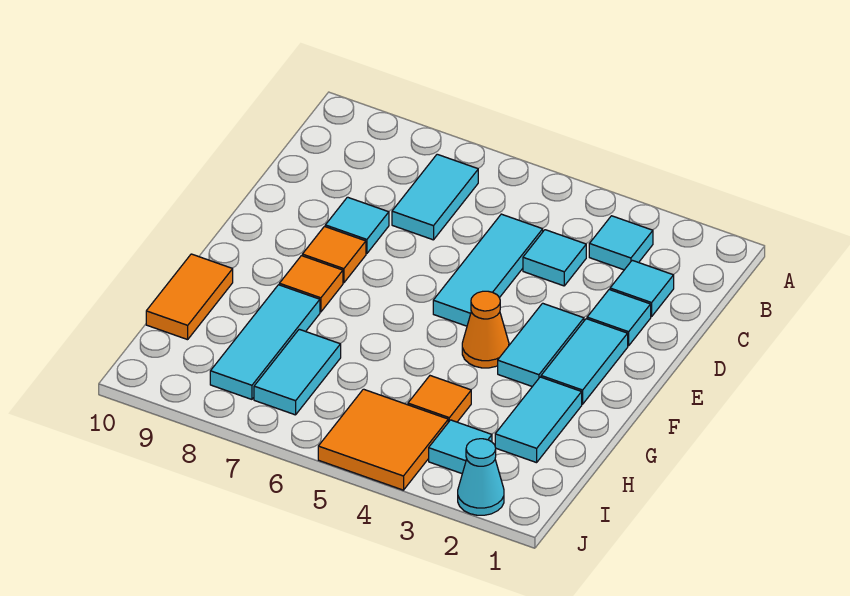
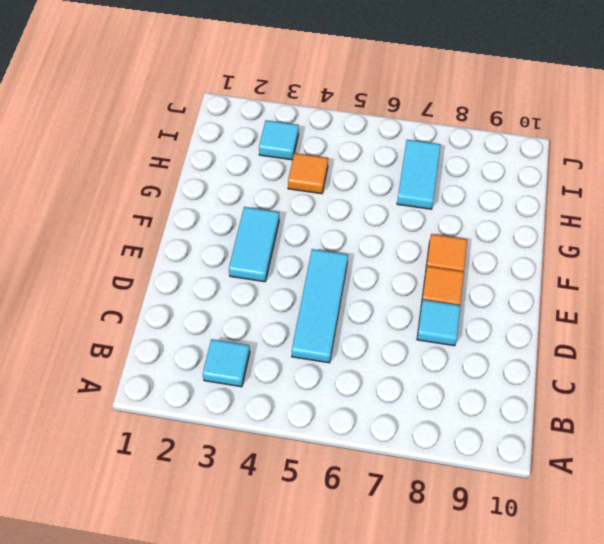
none -> cyan 1x2 tile [392,154,478,240]
none -> cyan 1x1 tile [610,260,674,317]
none -> cyan 1x1 tile [523,230,586,286]

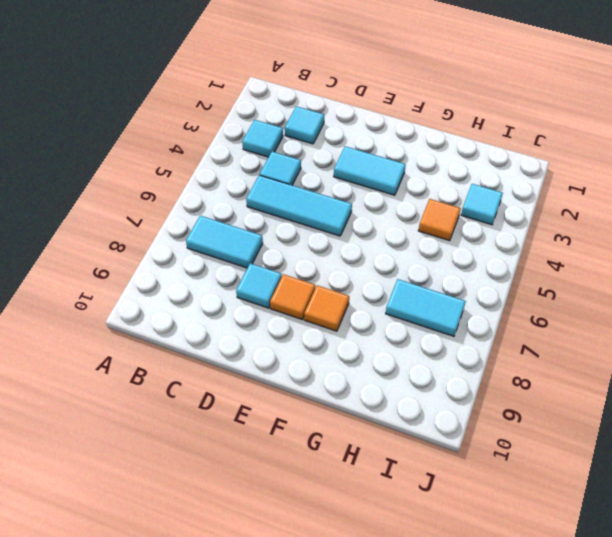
none -> cyan 1x1 tile [587,290,651,346]
none -> cyan 1x2 tile [541,319,628,404]
none -> orange 1x1 cone [462,291,509,368]

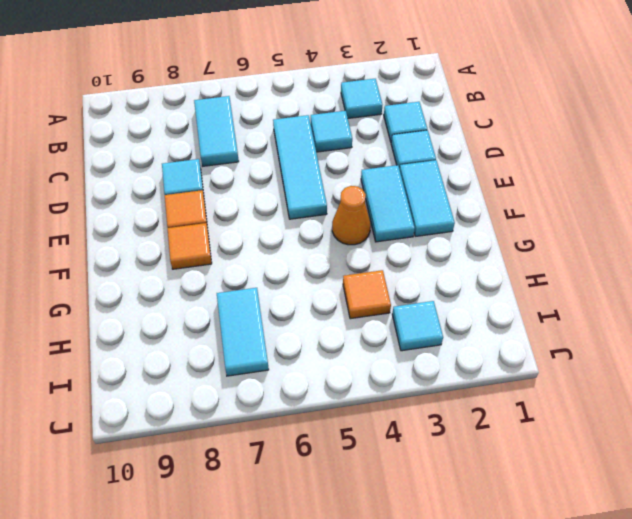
none -> cyan 1x2 tile [495,377,582,463]
none -> cyan 1x3 tile [210,285,320,399]
none -> orange 1x2 tile [146,254,233,340]

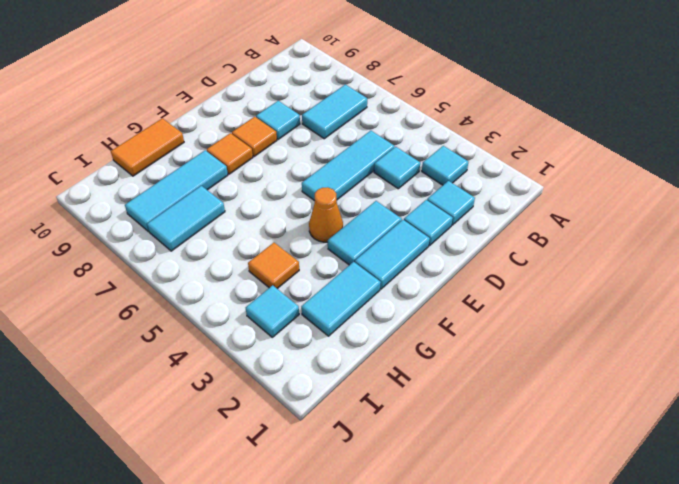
none -> orange 2x2 tile [318,389,448,490]
none -> cyan 1x1 cone [458,439,504,515]

